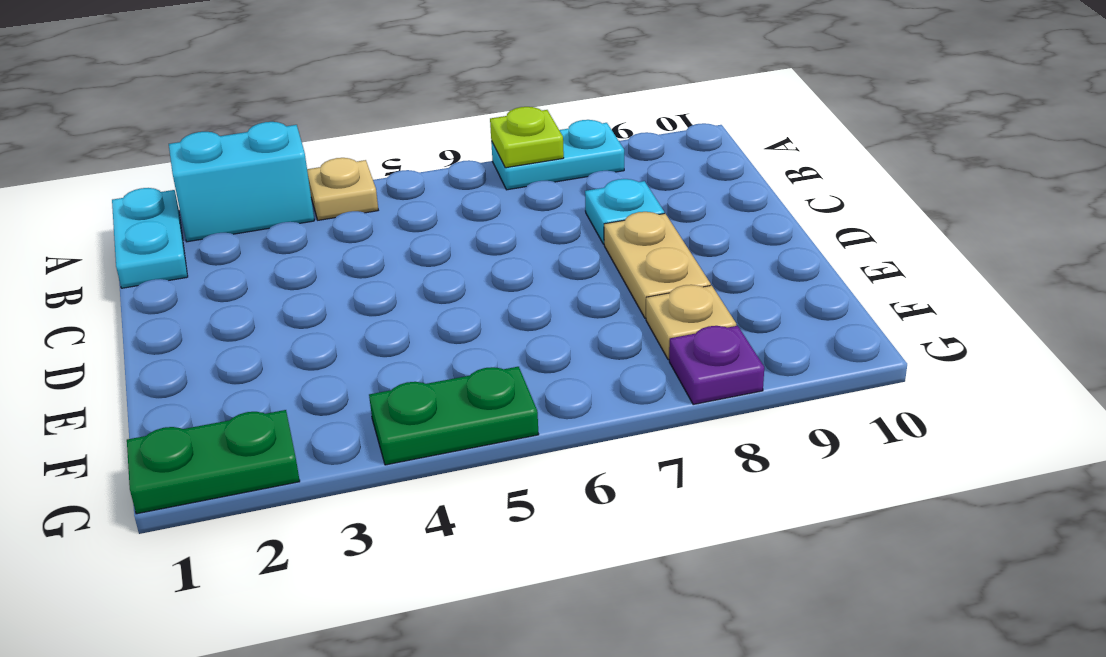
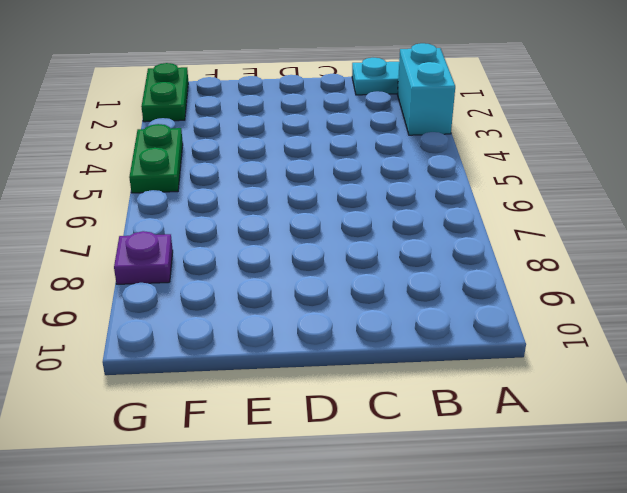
none -> tan 1x1 plate [307,158,378,220]
none -> cyan 1x2 plate [491,120,624,190]

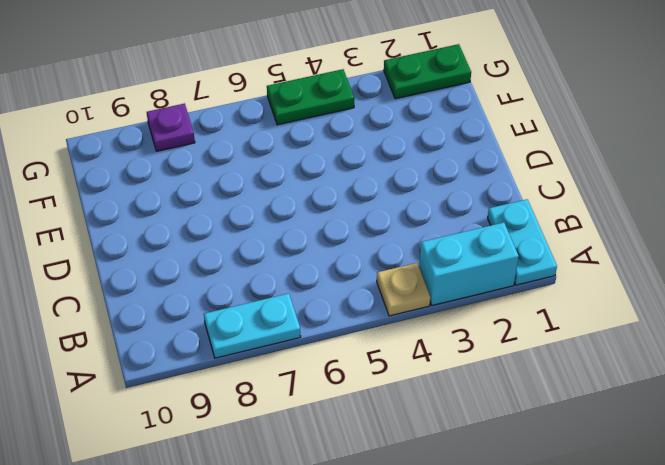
none -> cyan 1x1 plate [585,179,664,244]
none -> tan 1x2 plate [604,212,711,318]

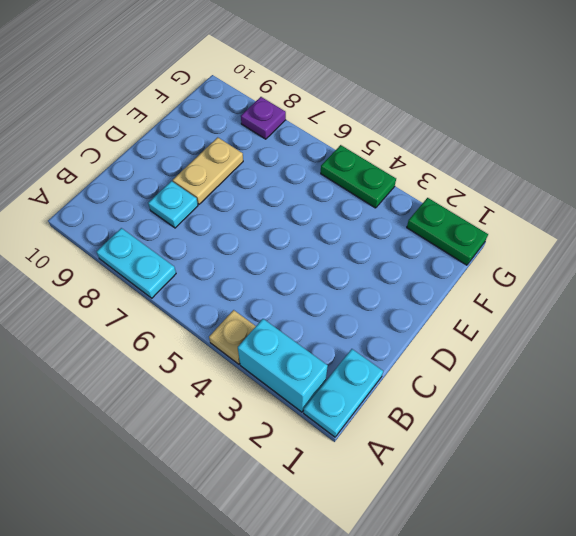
none -> tan 1x1 plate [646,285,736,360]
none -> lime 1x1 plate [490,107,564,168]

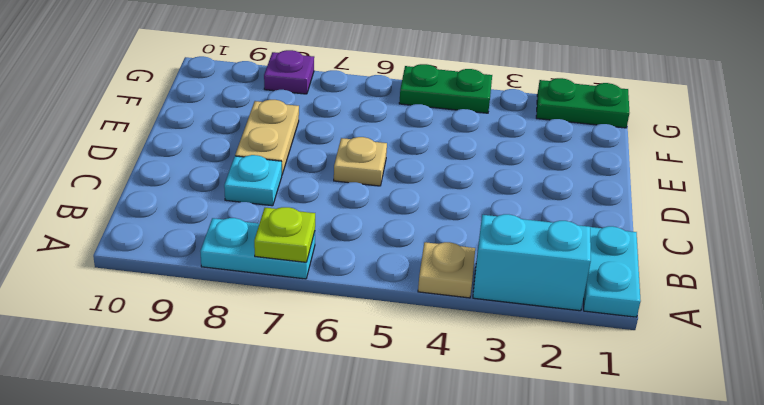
tan 1x1 plate [334,137,387,186] -> tan 1x1 plate moved to [646,285,736,360]

